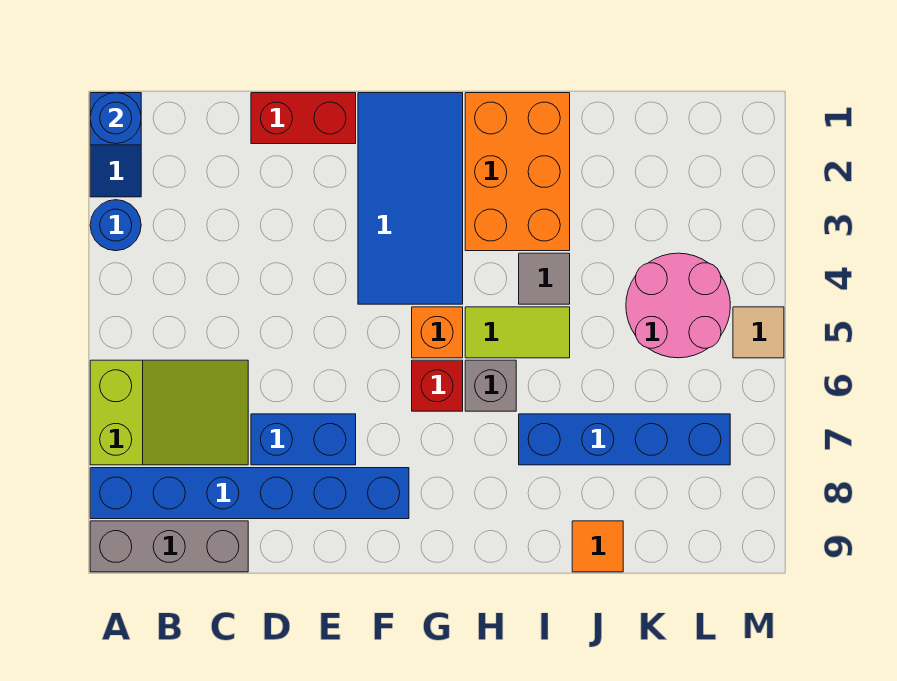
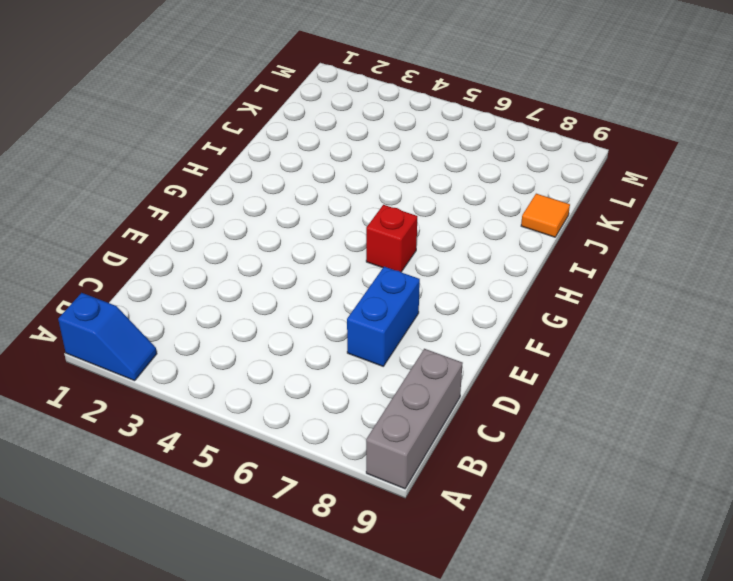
none -> blue 1x1 round brick [90,200,141,251]
none -> lime 2x3 slope [90,360,248,465]
none -> blue 1x6 brick [90,468,409,519]

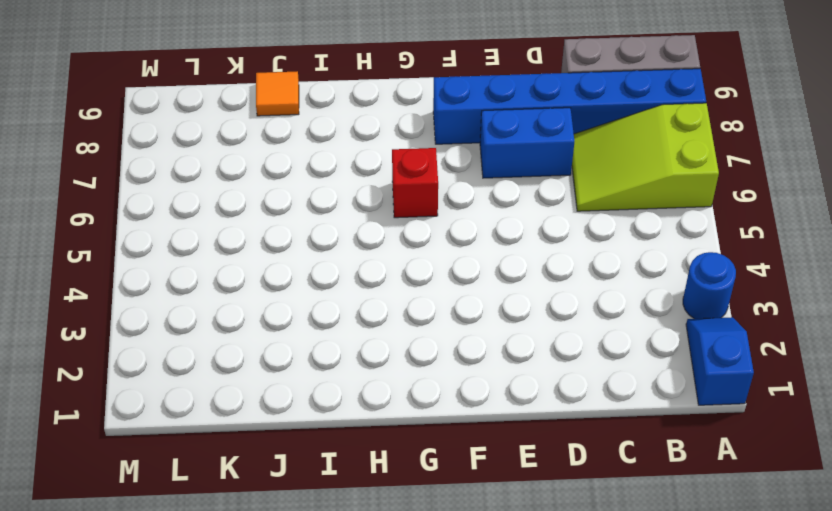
none -> red 1x2 brick [251,93,356,144]
none -> blue 2x4 tile [358,93,463,304]
none -> orange 1x1 brick [412,307,463,358]

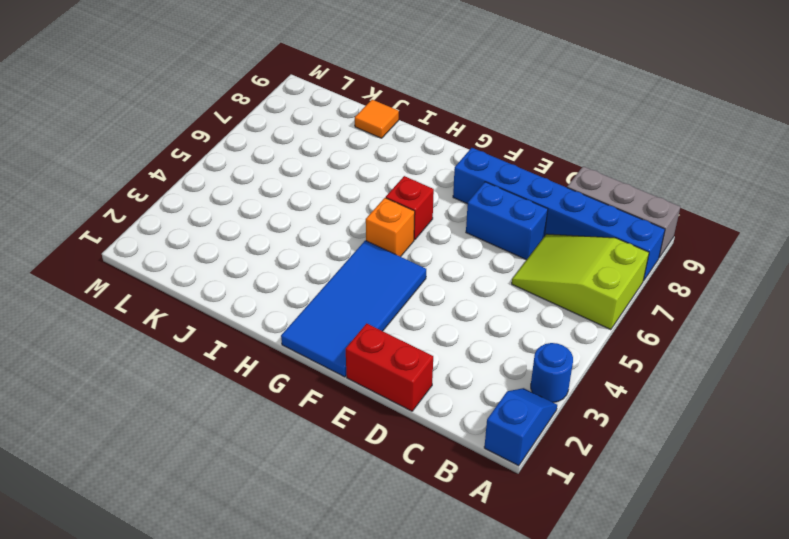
none -> orange 2x3 brick [465,93,570,251]
none -> lime 1x2 tile [465,307,570,358]
none -> grey 1x1 brick [465,360,516,411]

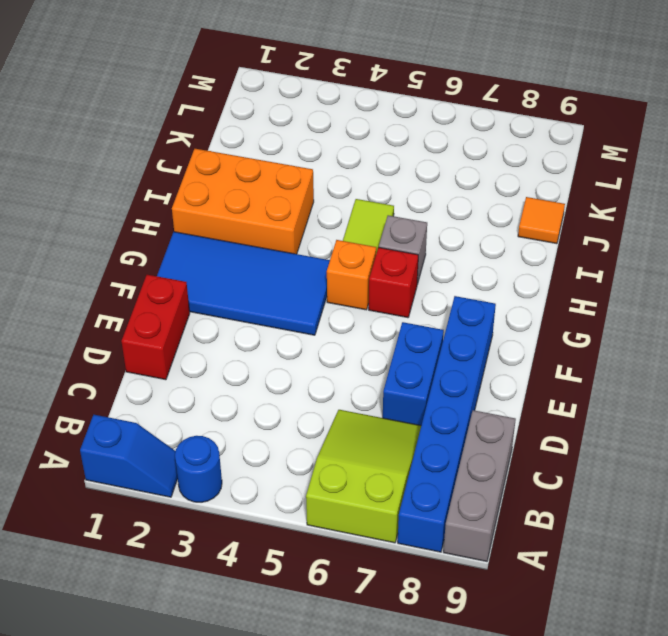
none -> grey 1x1 tile [519,253,570,304]
none -> blue 1x4 brick [519,414,730,465]
none -> pink 2x2 round brick [626,253,730,358]

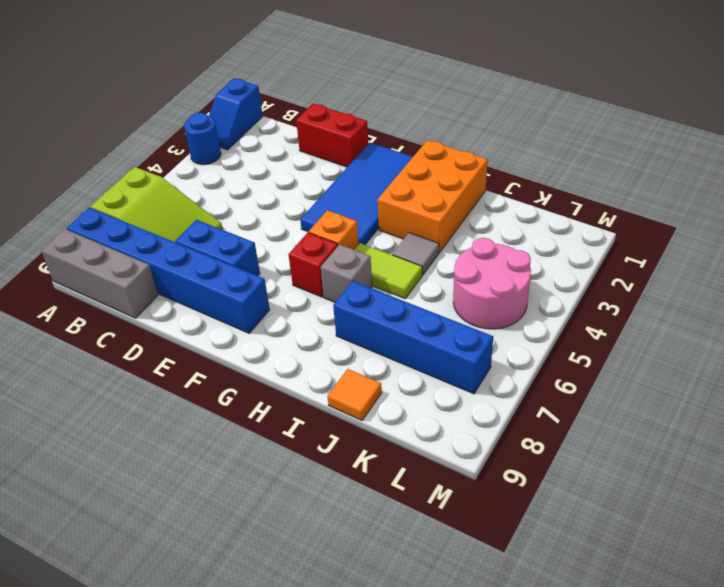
none -> tan 1x1 tile [733,307,784,358]
none -> blue 1x1 round brick [90,93,141,144]

